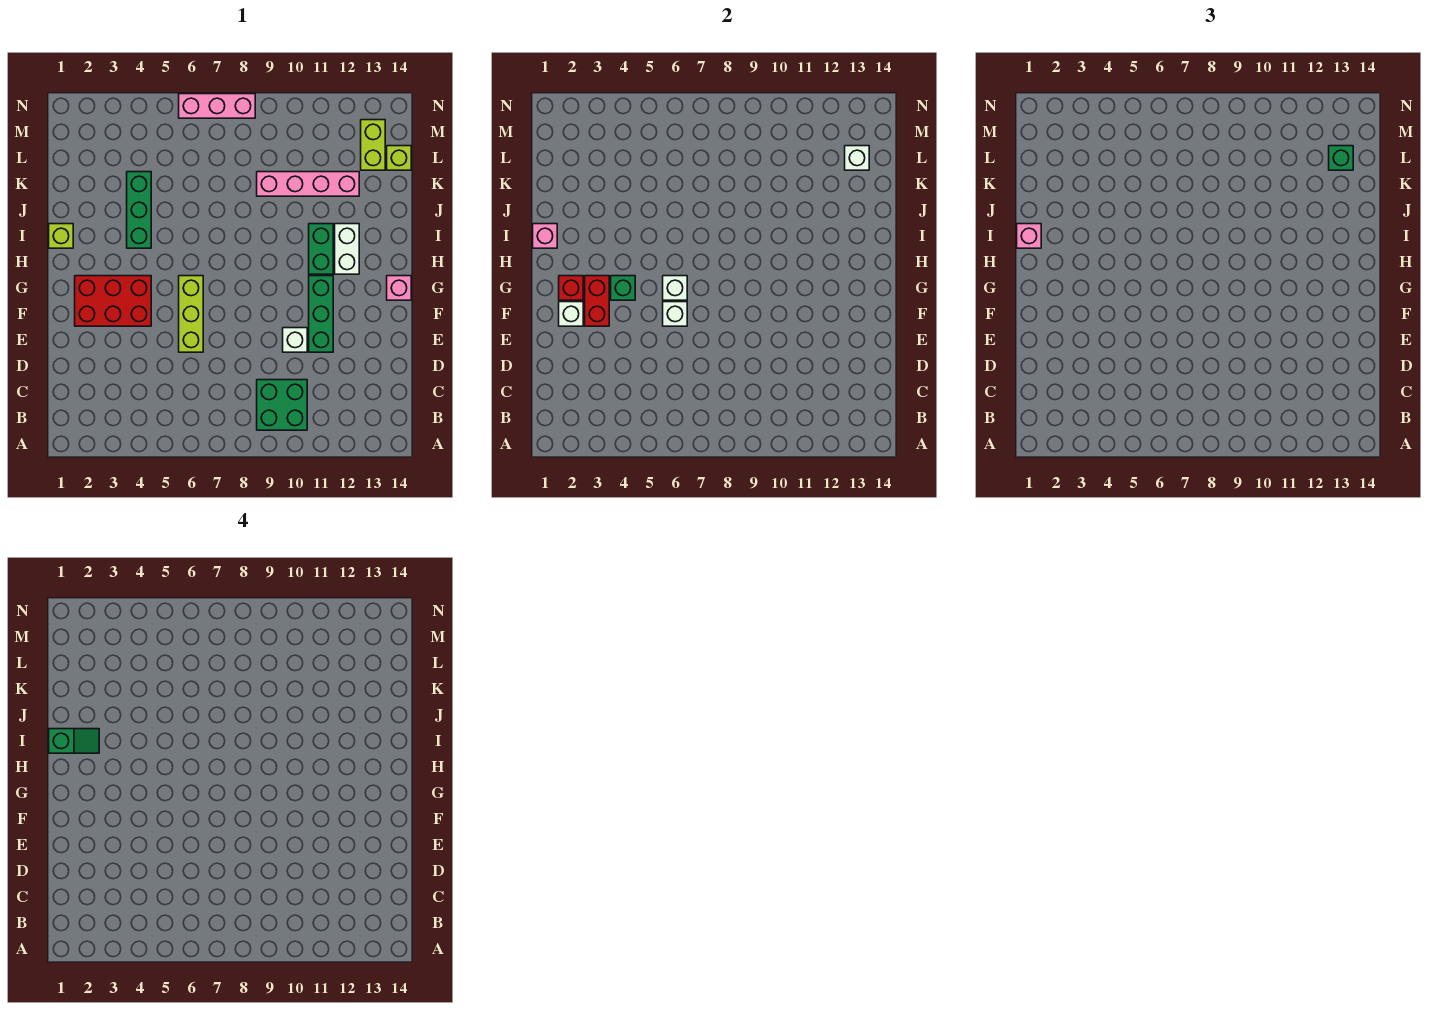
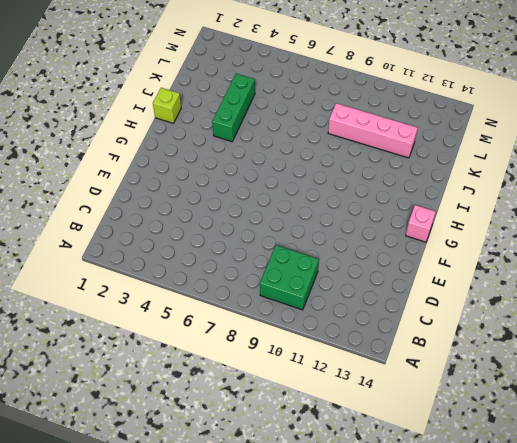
none -> lime 1x3 brick [179,276,203,352]
none -> white 1x1 brick [283,328,307,352]
none -> green 1x3 brick [309,276,333,352]

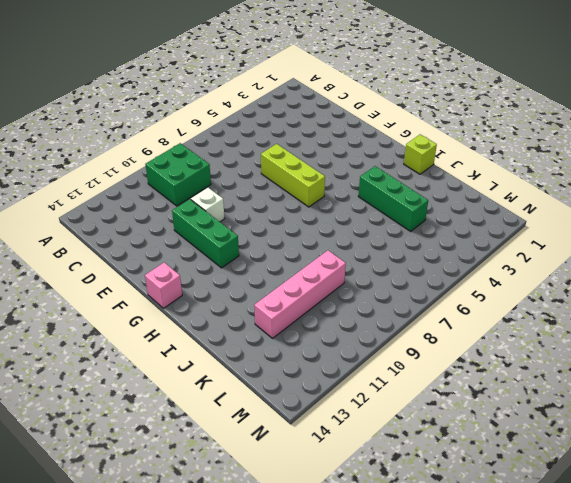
none -> red 2x3 brick [75,276,151,326]
none -> green 1x2 brick [309,224,333,274]
none -> white 1x2 brick [335,224,359,274]

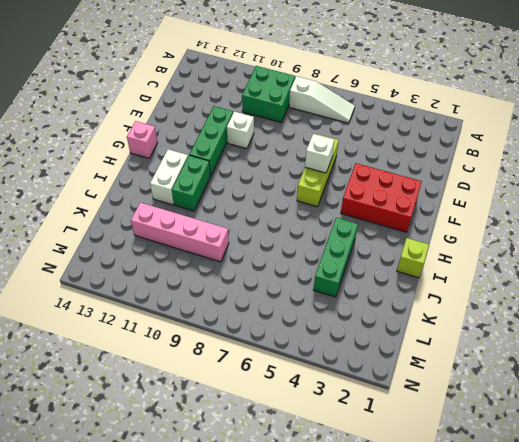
white 1x3 slope [289,76,355,123] -> none
none -> lime 1x2 brick [361,120,385,170]
none -> lime 1x1 brick [387,146,411,170]
none -> pink 1x3 brick [179,94,255,118]

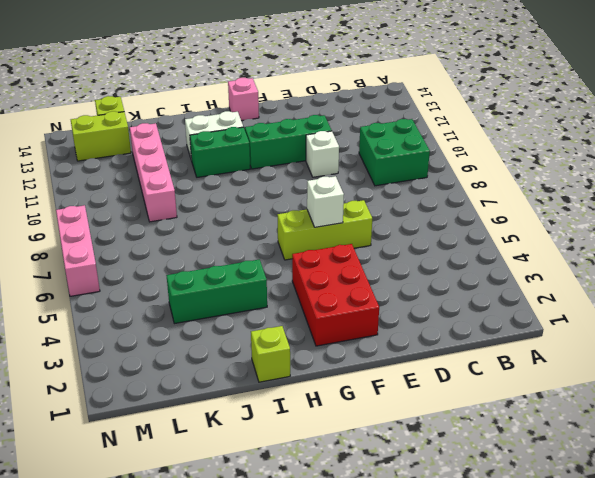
none -> white 1x1 brick [559,302,583,326]
none -> red 1x2 brick [585,276,609,326]
none -> red 1x1 brick [559,276,583,300]

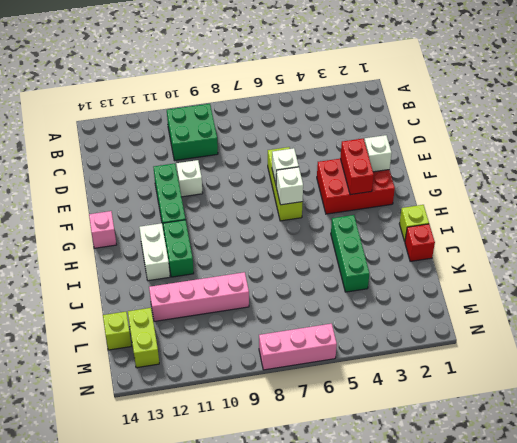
red 1x1 brick [405,224,435,261] -> red 1x1 brick moved to [559,276,583,300]
none -> green 1x1 brick [611,276,635,300]
none -> pink 1x1 brick [533,224,557,248]
none -> white 1x1 brick [845,146,869,170]

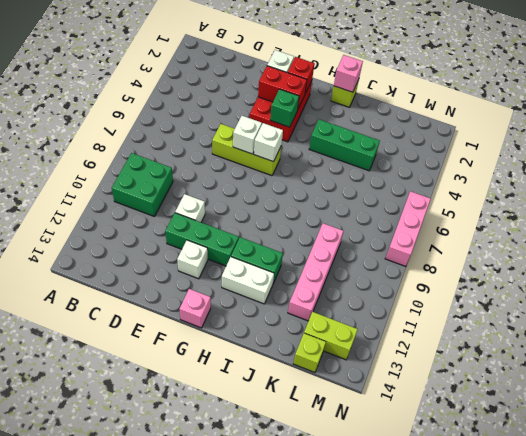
white 1x1 brick [177,240,208,279] -> white 1x1 brick moved to [845,146,869,170]
none -> pink 1x1 brick [1017,224,1041,248]
none -> green 1x1 brick [1329,146,1353,170]
none -> green 1x2 slope [49,729,99,753]

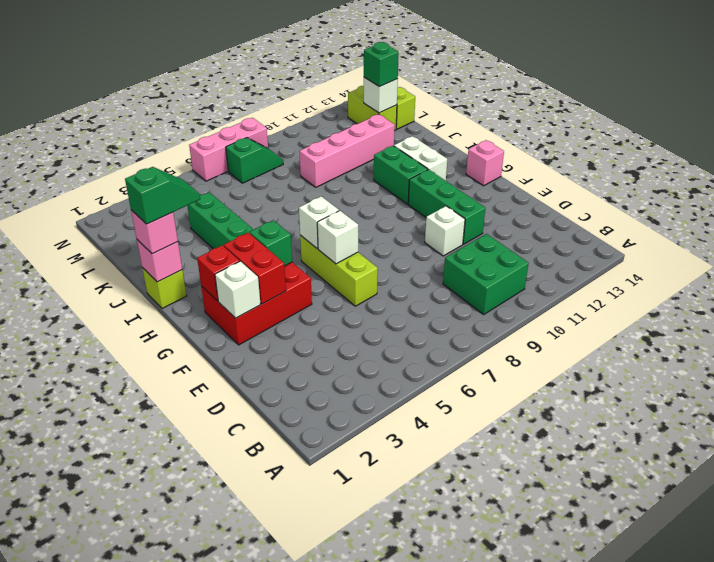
green 1x2 slope [226,138,283,183] -> none

